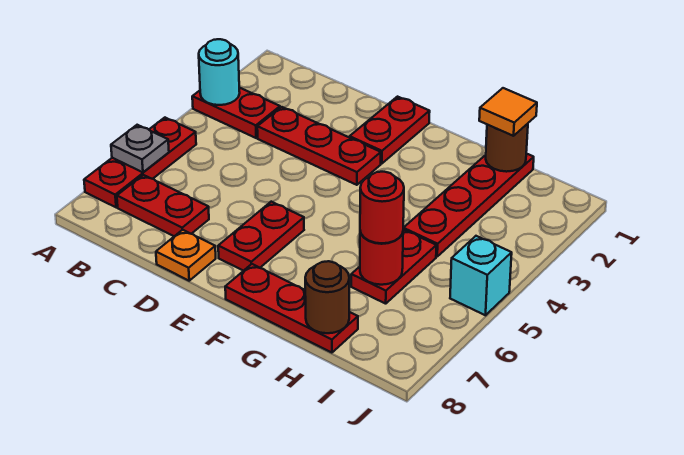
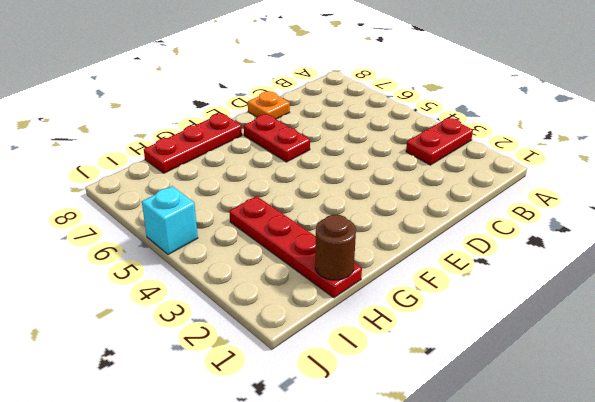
none -> red 1x3 plate [84,118,196,207]
none -> red 1x2 plate [117,175,209,236]
none -> red 1x3 plate [257,107,381,185]

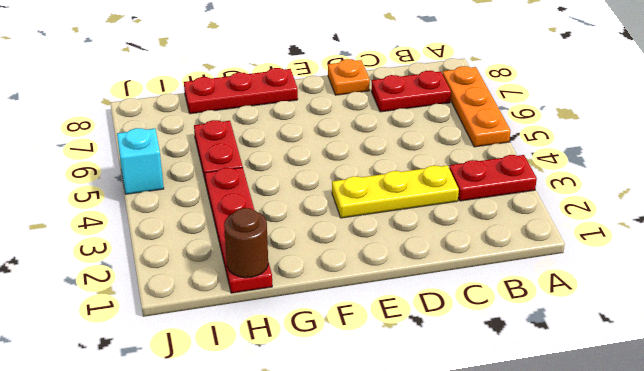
orange 1x3 plate [443,66,511,147] -> red 1x3 plate [84,118,196,207]
yellow 1x3 plate [332,165,459,218] -> red 1x3 plate [257,107,381,185]
none -> red 1x2 plate [350,97,430,164]
none -> red 1x2 plate [218,202,304,271]
none -> cyan 1x1 round brick [199,39,240,105]

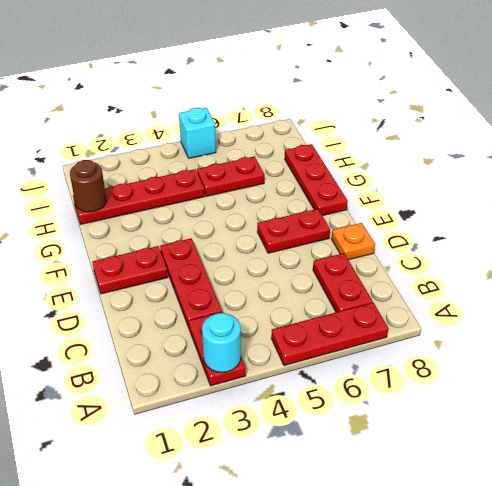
none -> grey 1x1 plate [111,125,169,172]
none -> red 1x1 round brick [360,231,403,285]
none -> brown 1x1 round brick [305,261,349,333]

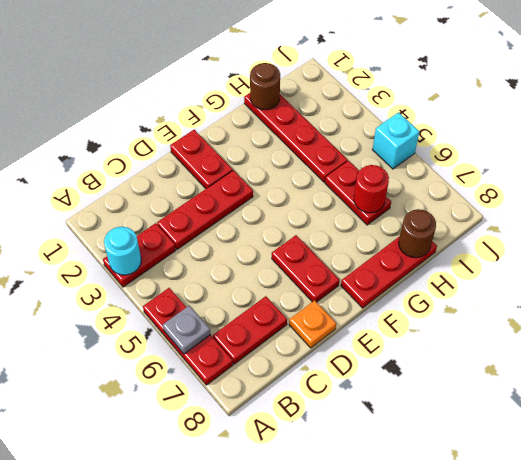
none -> orange 1x1 tile [479,88,537,136]
none -> red 1x1 round brick [360,172,404,243]

